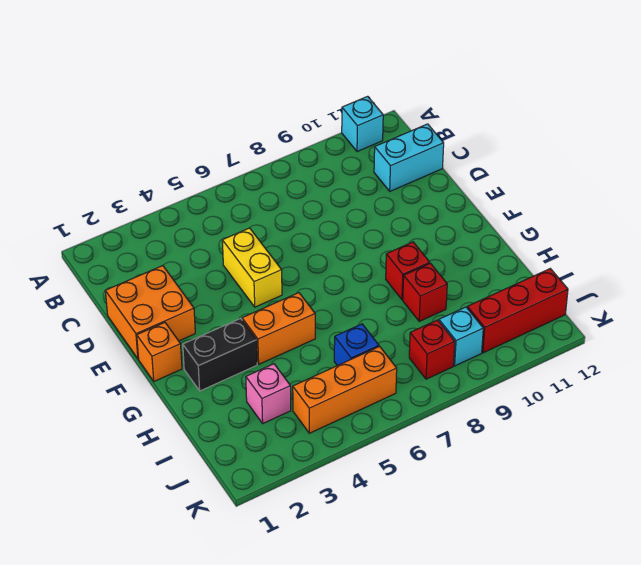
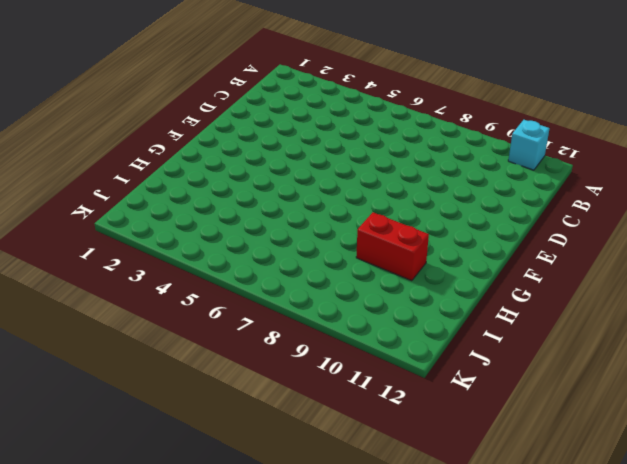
red 1x2 brick [356,212,429,281] -> red 1x1 brick [403,263,447,321]
none -> cyan 1x2 brick [374,124,444,191]
none -> orange 2x2 brick [105,266,195,359]
none -> yellow 1x2 brick [222,228,282,307]

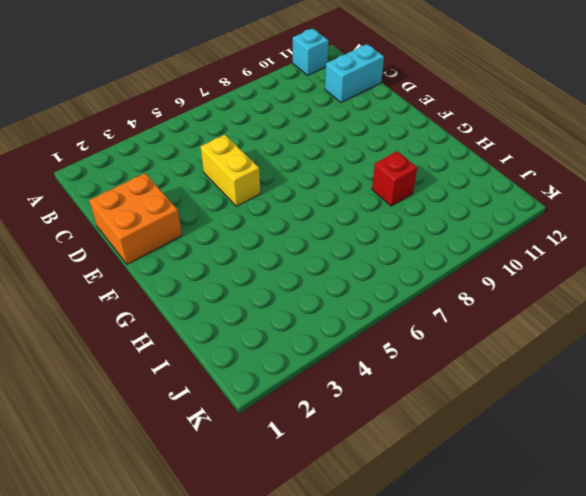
none -> orange 1x1 brick [137,323,182,381]
none -> black 1x2 brick [183,319,257,391]
none -> orange 1x2 brick [242,293,315,364]

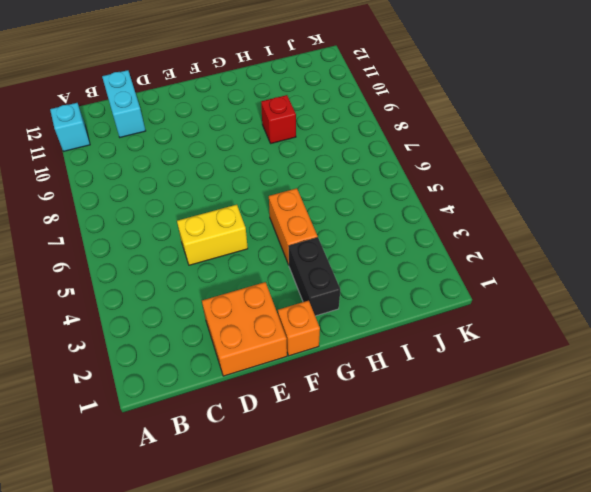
none -> red 1x1 brick [386,242,430,300]
none -> pink 1x1 brick [246,364,291,423]
none -> blue 1x1 brick [334,324,379,366]

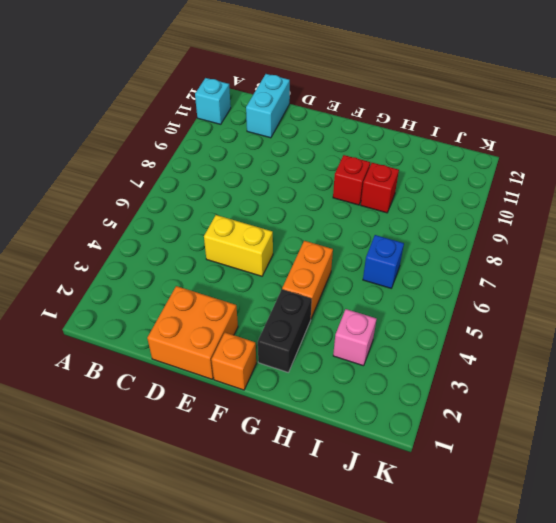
none -> orange 1x3 brick [293,346,397,433]
none -> red 1x1 brick [409,320,455,379]
none -> cyan 1x1 brick [439,307,483,366]

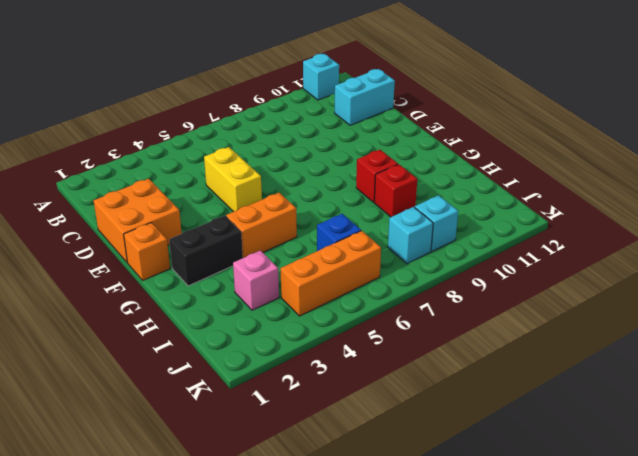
cyan 1x1 brick [388,207,433,264] -> red 1x1 brick [409,320,455,379]
none -> red 1x3 brick [467,269,568,353]

